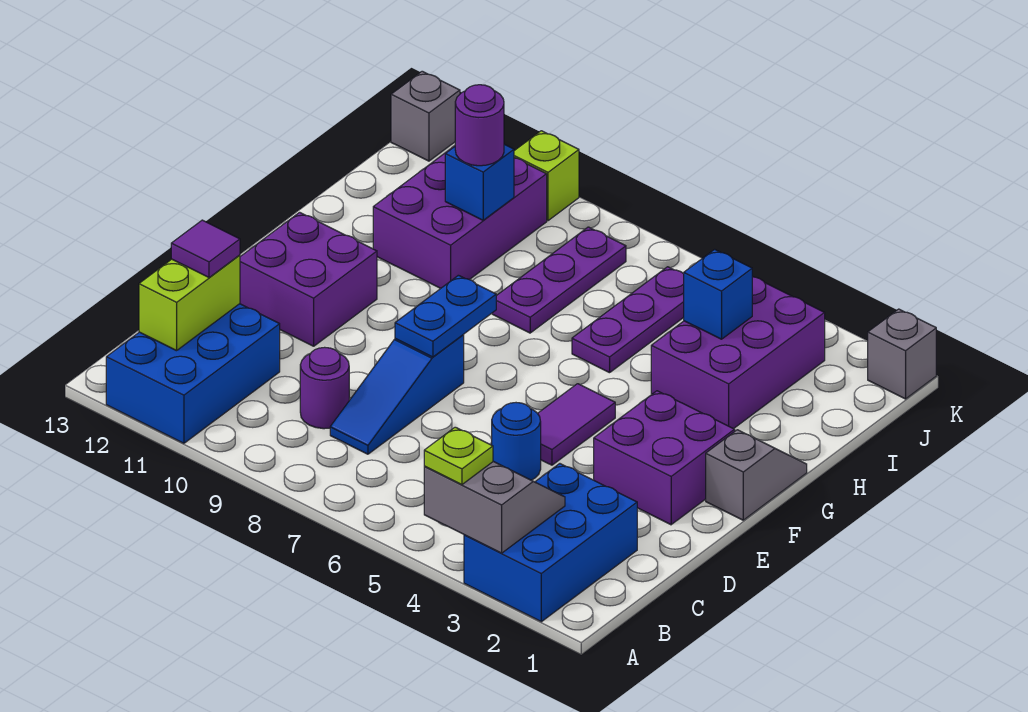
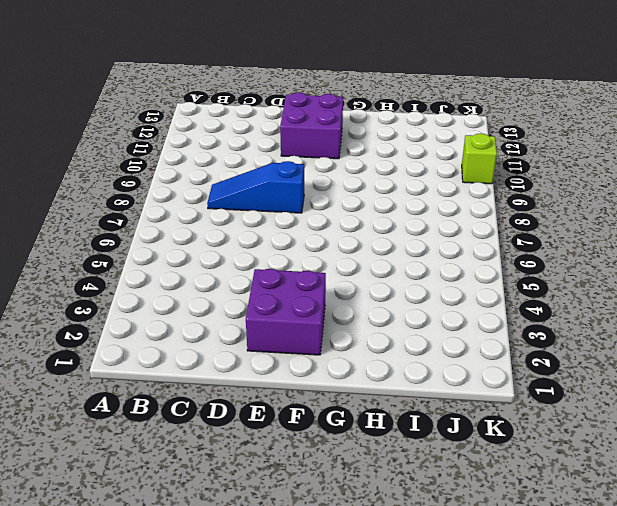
none -> blue 2x3 brick [464,464,637,622]
none -> blue 2x3 brick [106,304,280,443]
none -> purple 1x1 round brick [300,347,349,429]

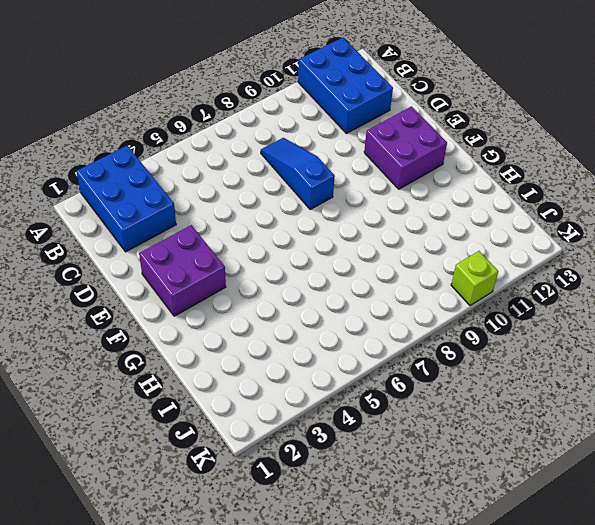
none -> purple 1x1 round brick [300,347,349,429]
none -> blue 1x1 round brick [492,403,541,480]
none -> purple 1x2 tile [538,384,615,465]

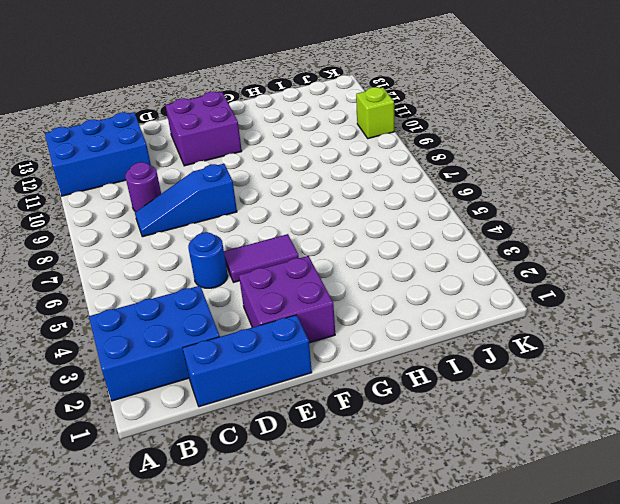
blue 1x3 brick [183,315,312,407] -> none
none -> grey 1x2 slope [706,430,807,520]
none -> purple 2x3 brick [651,276,825,429]
none -> purple 1x3 plate [572,267,684,373]

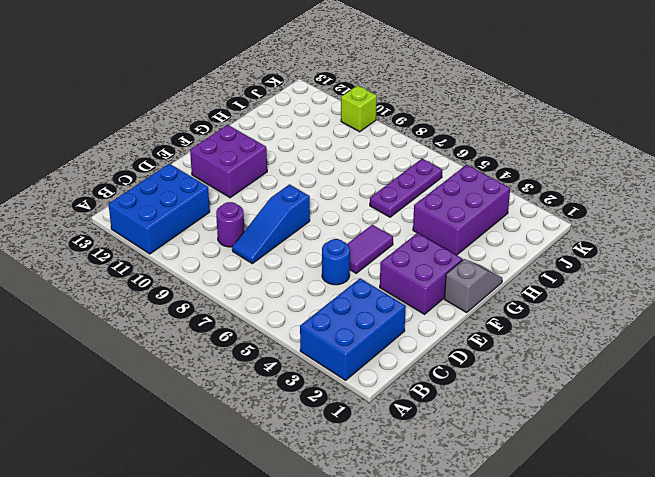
none -> purple 1x3 plate [492,227,626,333]
none -> purple 2x3 brick [373,146,547,288]
none -> grey 1x1 brick [868,309,936,399]

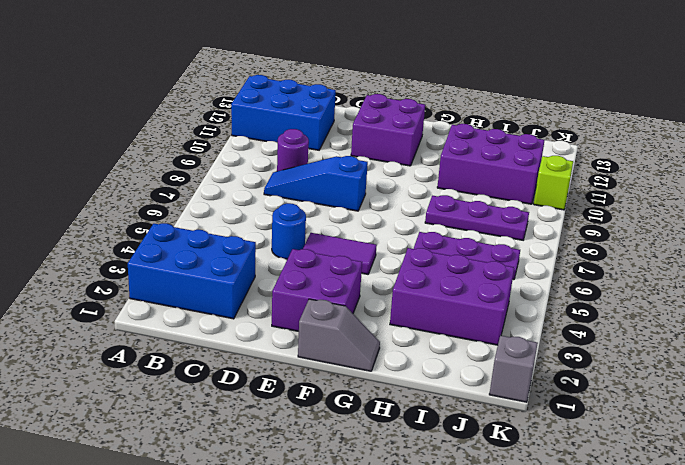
none -> grey 1x1 brick [391,71,460,161]
none -> grey 2x2 slope [424,462,565,553]
none -> lime 1x2 brick [139,255,240,351]

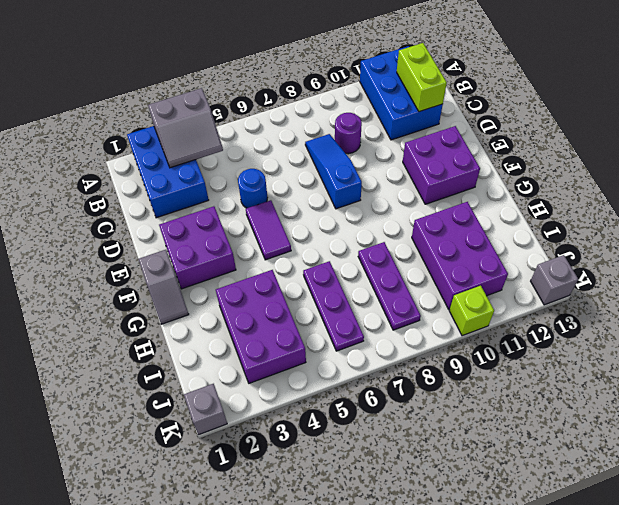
none -> blue 1x2 plate [395,275,496,357]
none -> blue 1x1 brick [684,249,752,339]
none -> blue 1x1 brick [445,144,514,220]

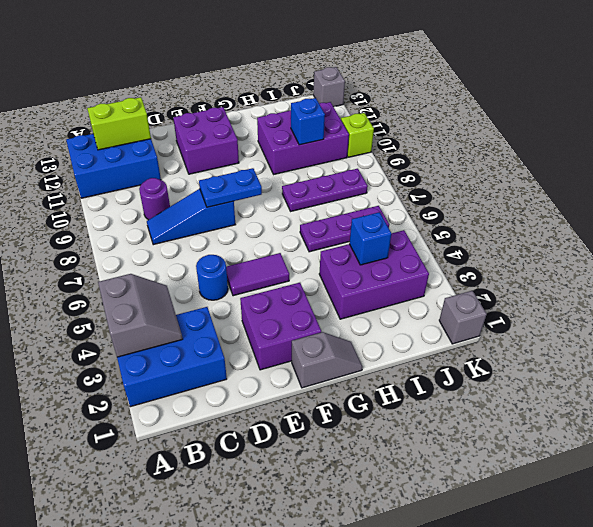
none -> lime 1x1 plate [424,427,493,485]
none -> purple 1x1 tile [171,220,240,278]
none -> purple 1x1 round brick [455,85,504,166]

